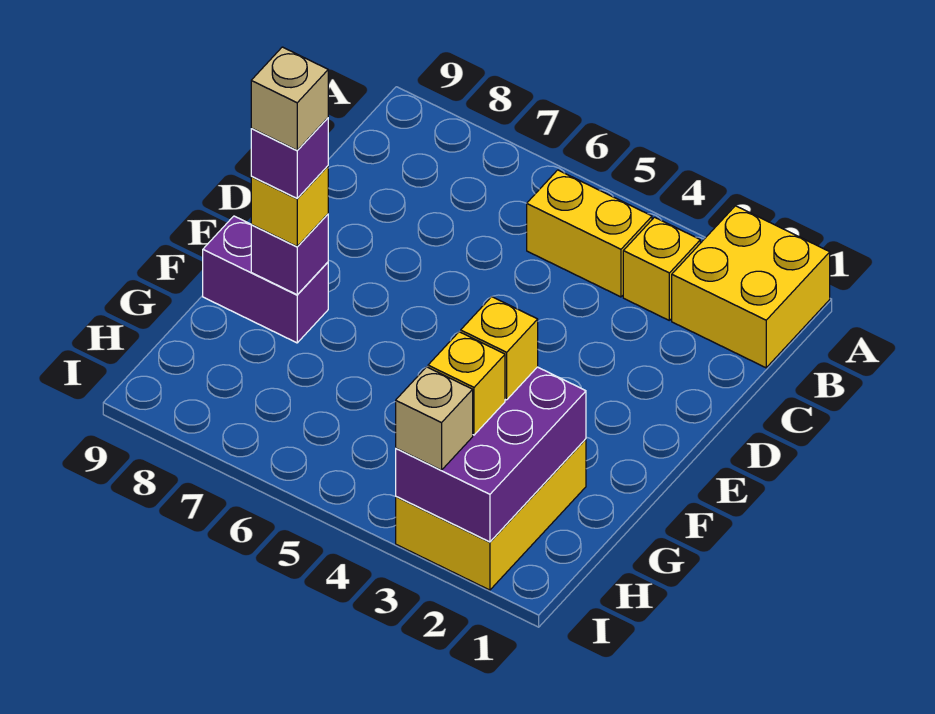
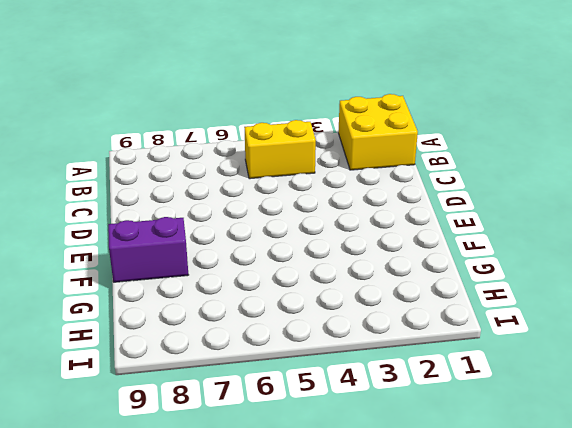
none -> yellow 1x1 brick [623,217,700,320]
none -> yellow 2x3 brick [396,439,586,590]
none -> purple 1x1 brick [251,214,328,295]

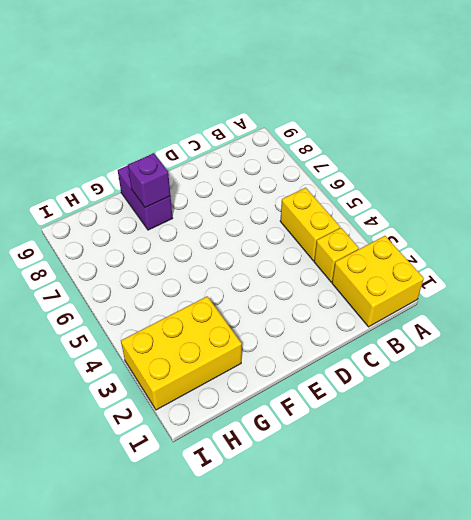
none -> purple 2x3 brick [396,367,586,542]
none -> yellow 1x1 brick [251,166,328,247]
none -> yellow 1x1 brick [461,297,538,400]

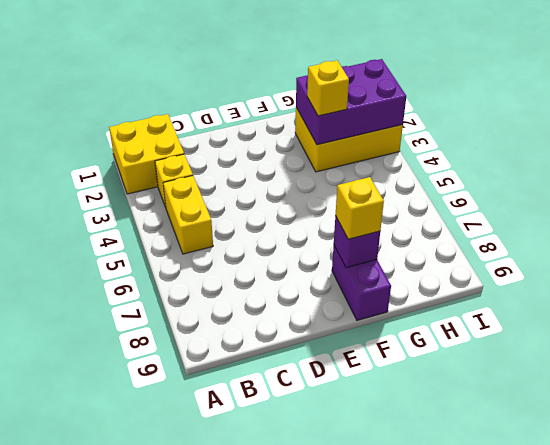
none -> yellow 1x1 brick [428,332,505,435]
none -> tan 1x1 brick [396,367,473,470]
none -> purple 1x1 brick [251,118,328,198]

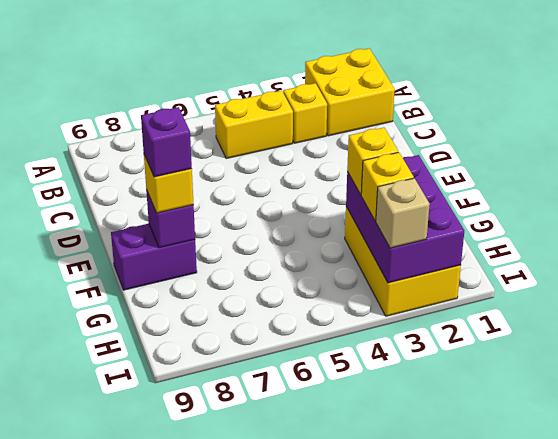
none -> tan 1x1 brick [251,47,328,150]

